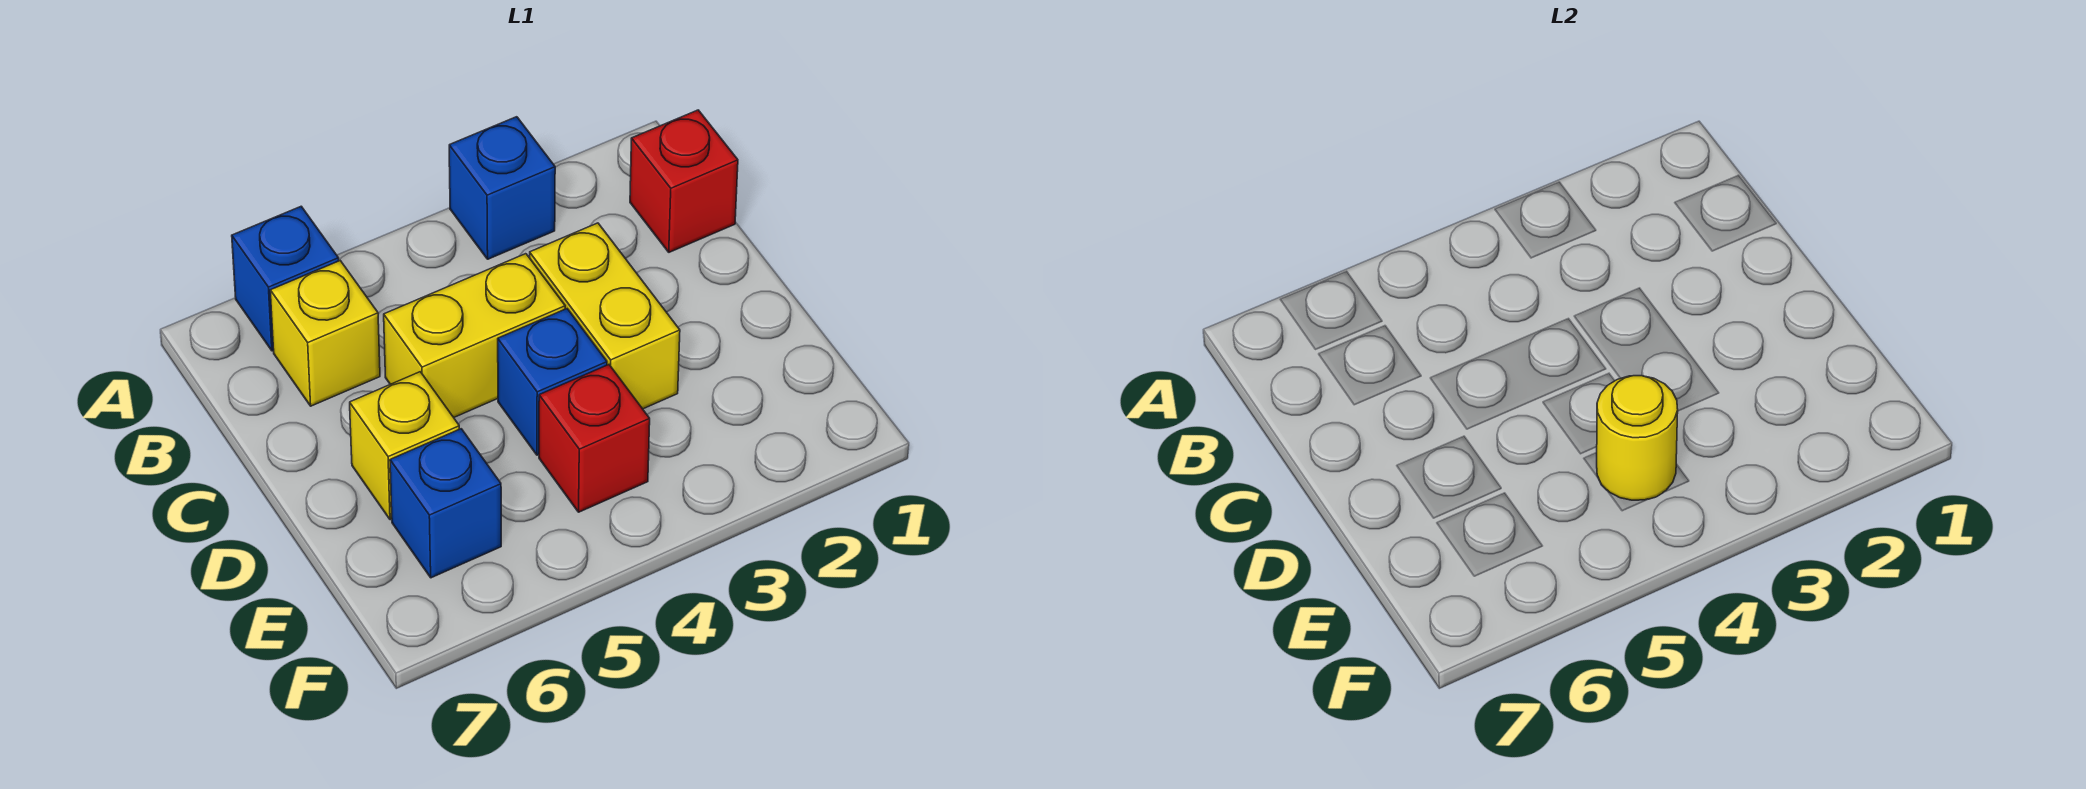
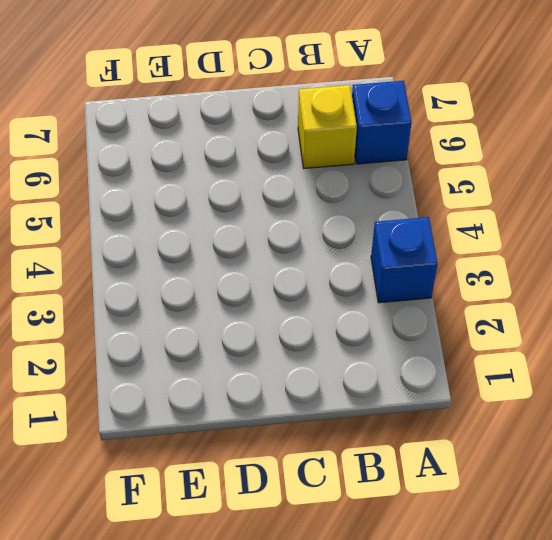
none -> red 1x1 brick [630,110,738,252]
none -> yellow 1x2 brick [530,223,680,409]

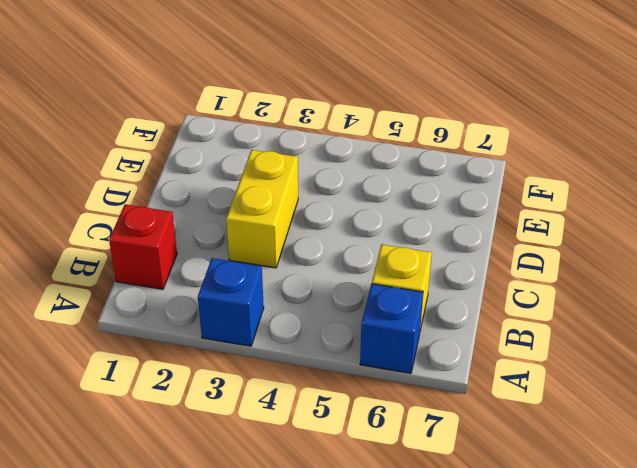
none -> yellow 1x2 brick [384,254,565,417]
none -> blue 1x1 brick [498,309,607,455]

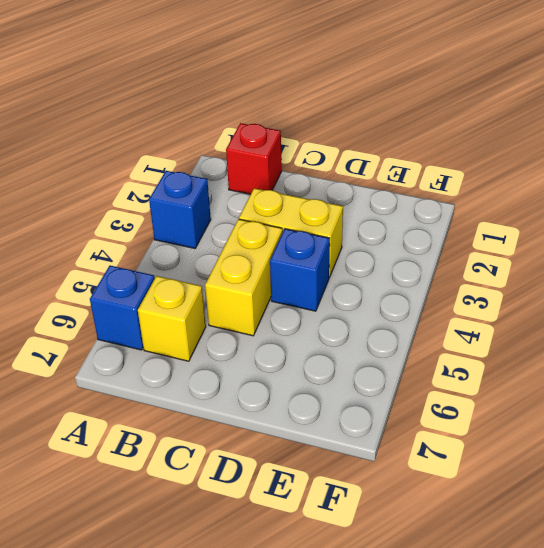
none -> yellow 1x1 brick [350,372,459,520]
none -> red 1x1 brick [539,365,650,512]

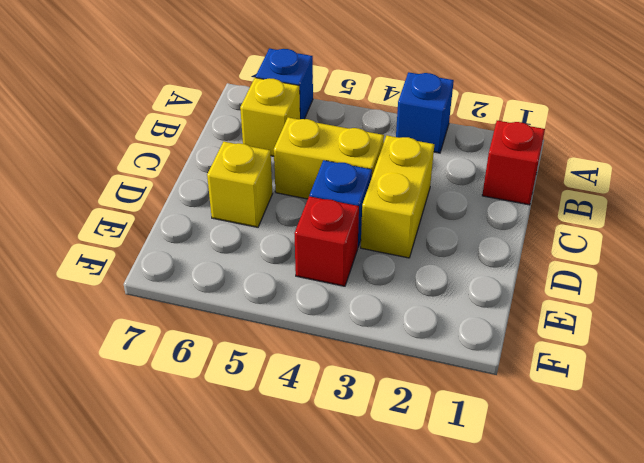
none -> blue 1x1 brick [390,429,501,578]
none -> yellow 1x1 round brick [1597,376,1678,500]

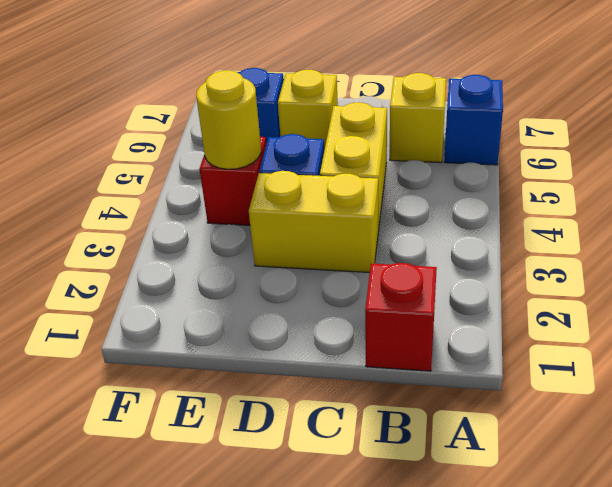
none -> blue 1x1 brick [449,117,555,259]

